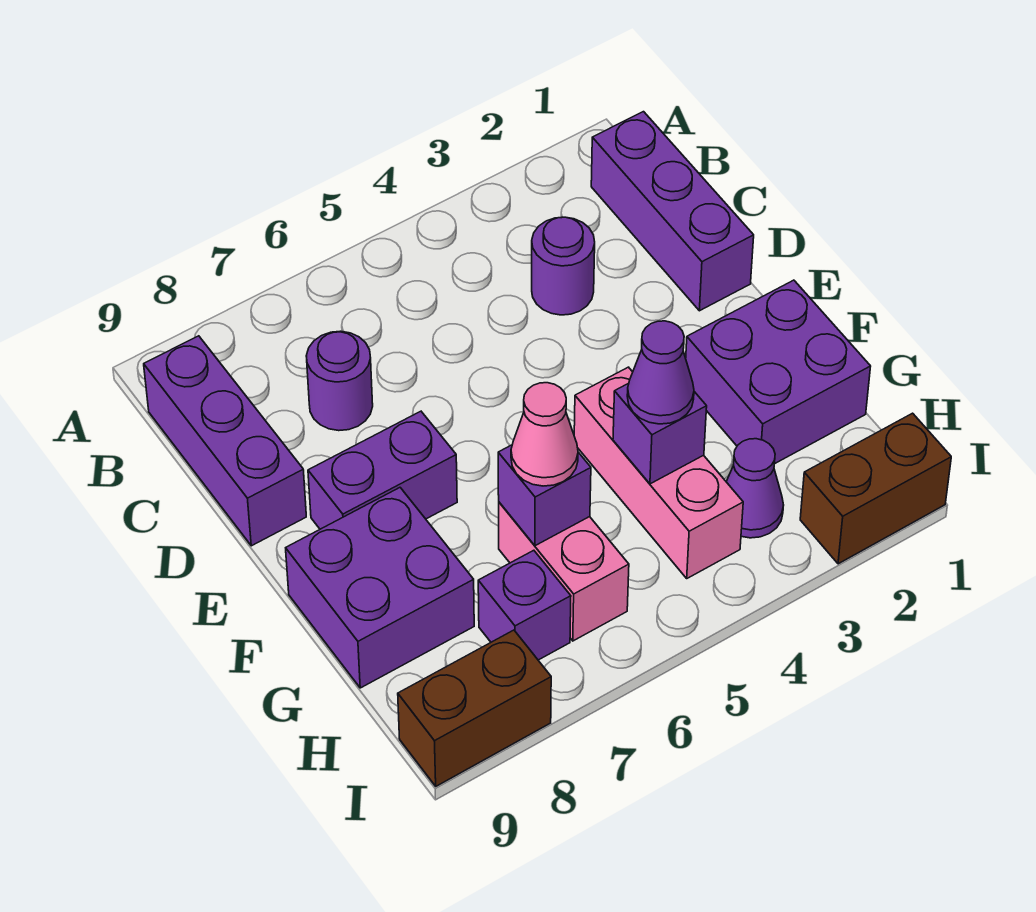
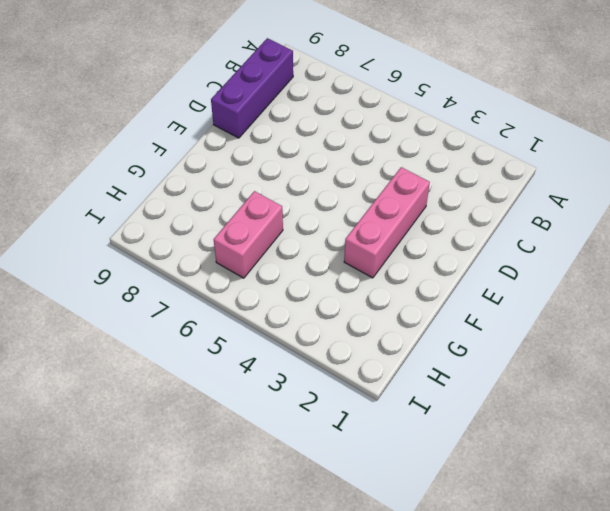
pink 1x3 brick [344,167,430,278] -> pink 1x3 brick moved to [574,367,743,578]
none -> purple 1x3 brick [591,112,754,311]
none -> purple 1x1 round brick [532,217,595,315]
none -> purple 1x1 round brick [306,331,373,431]

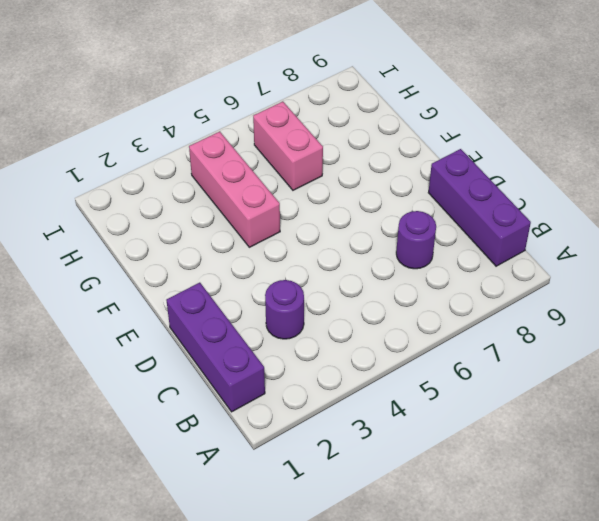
none -> purple 1x2 brick [308,411,457,529]
none -> purple 2x2 brick [686,280,871,463]
none -> purple 2x2 brick [286,488,474,688]

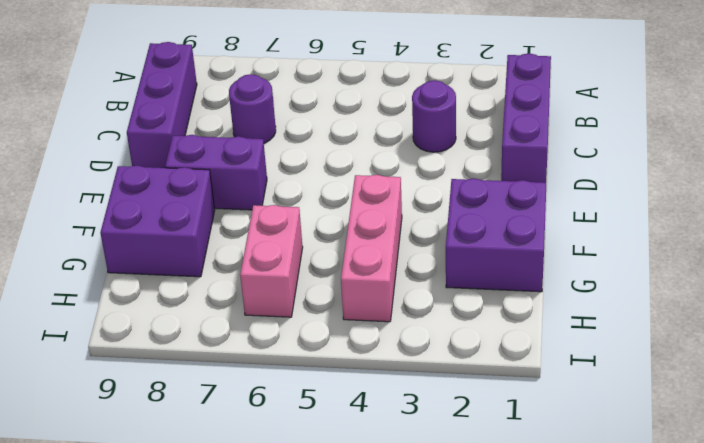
none -> purple 1x1 cone [726,439,784,538]
none -> purple 1x1 brick [478,550,571,660]
none -> brown 1x2 brick [800,413,951,564]

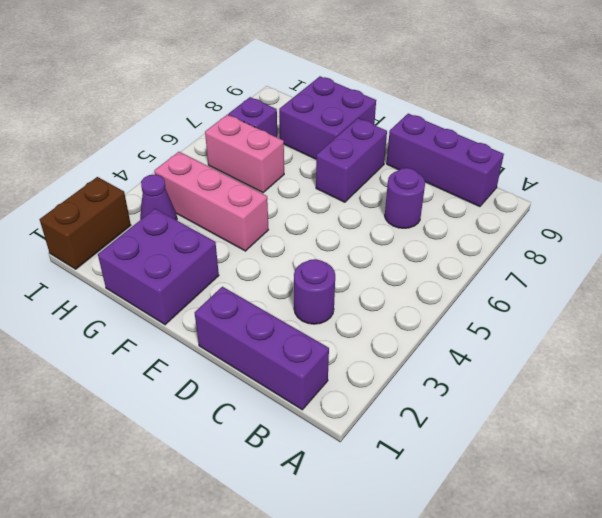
none -> brown 1x2 brick [398,630,551,786]
none -> purple 1x1 brick [613,384,707,484]
none -> purple 1x1 brick [498,445,591,546]

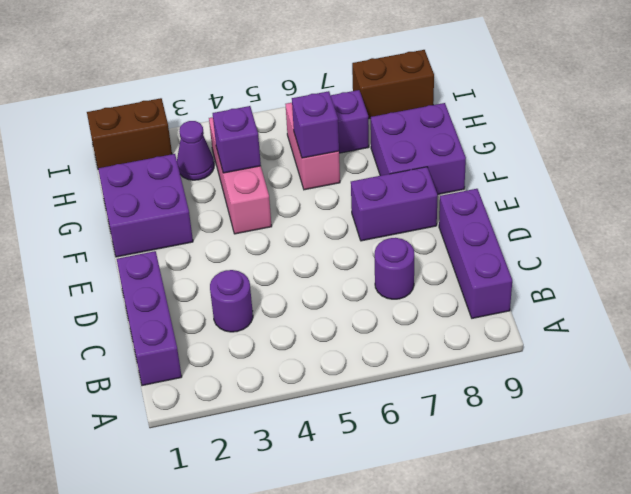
none -> purple 1x1 cone [627,321,694,424]
none -> pink 1x1 cone [511,383,578,486]

